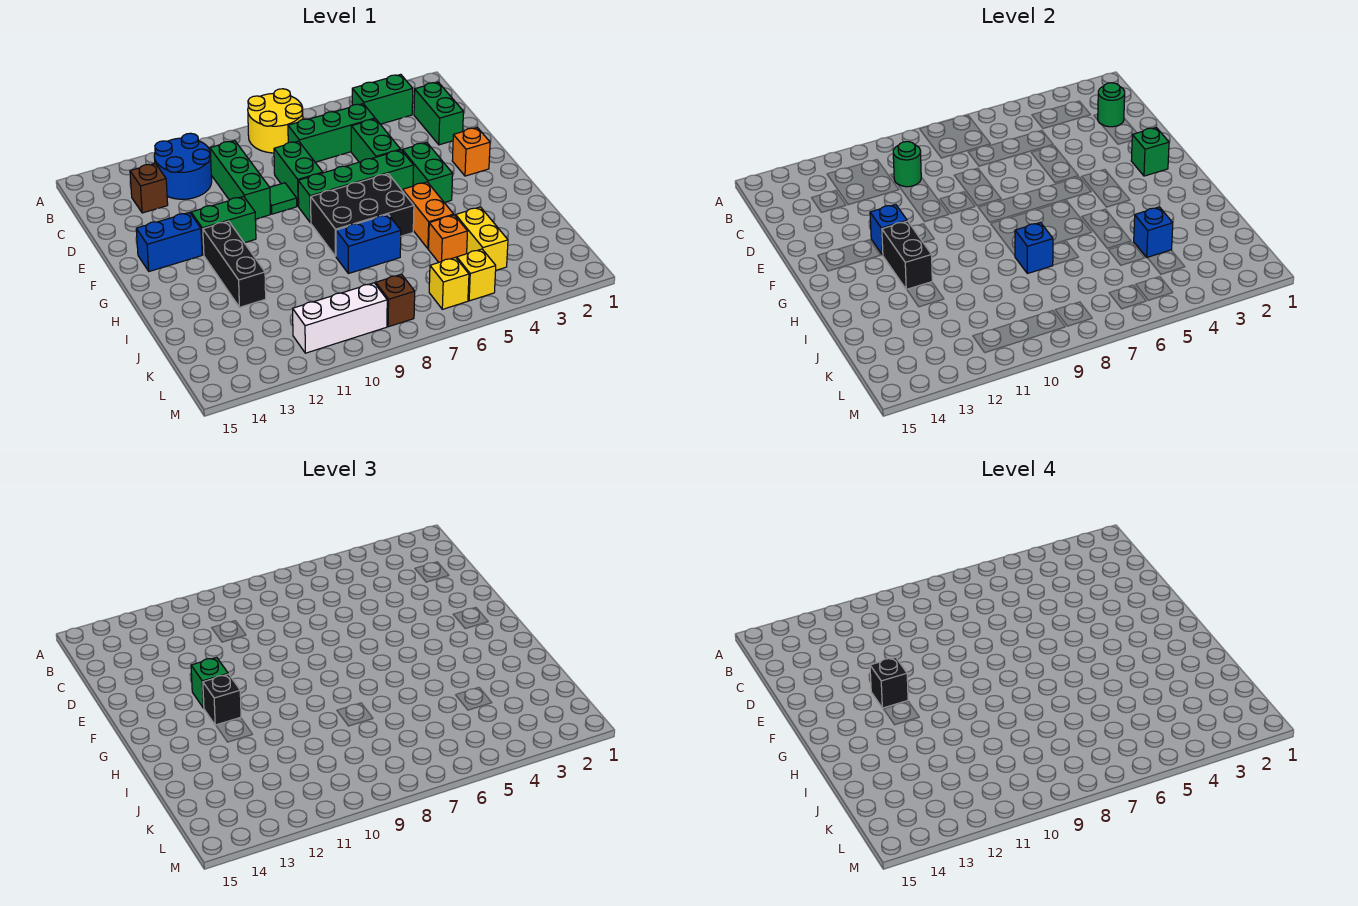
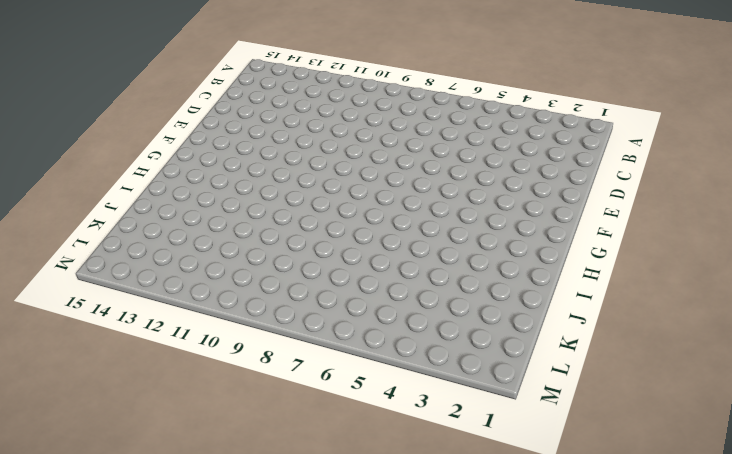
none -> yellow 2x2 round brick [248,89,303,153]
none -> green 1x2 brick [352,74,413,124]
none -> blue 2x2 round brick [154,133,212,199]
none -> green 1x2 brick [414,82,463,145]

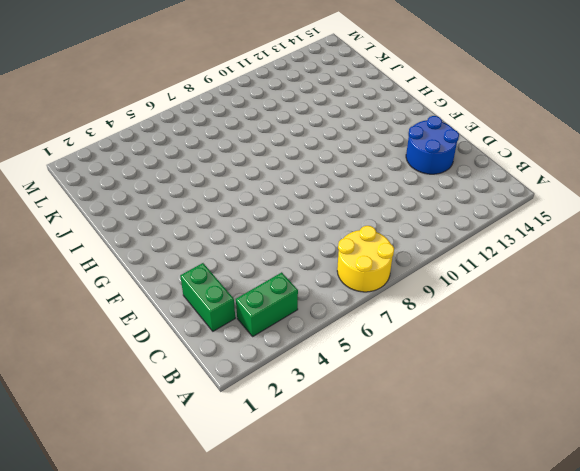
blue 2x2 round brick [406,116,459,174] -> blue 2x2 round brick moved to [154,133,212,199]
none -> green 1x3 brick [288,104,375,162]
none -> green 1x3 brick [210,141,270,219]
none -> brown 1x1 brick [130,163,168,213]
none -> green 1x2 brick [351,119,401,162]

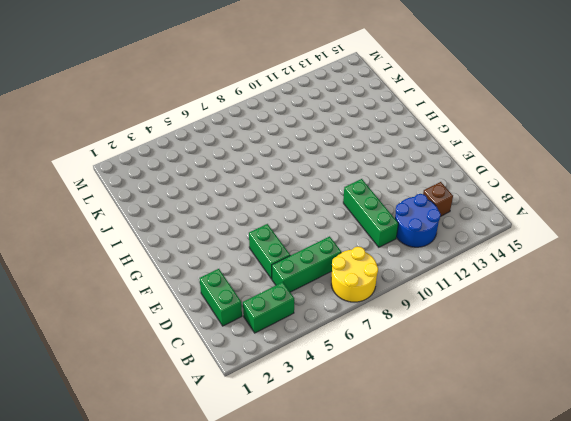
none -> green 1x2 brick [274,141,323,206]
none -> green 1x1 tile [270,183,297,214]
none -> orange 1x1 brick [452,127,490,176]
none -> green 1x2 brick [402,142,453,202]

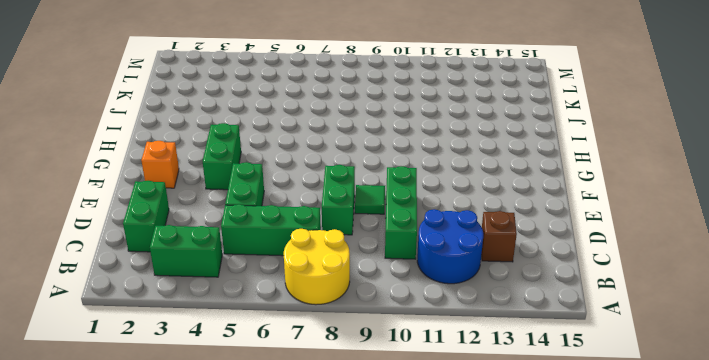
none -> green 1x4 brick [298,150,414,223]
none -> green 1x2 brick [191,196,256,255]
none -> blue 1x2 brick [136,212,202,271]
none -> black 2x3 brick [311,174,414,256]

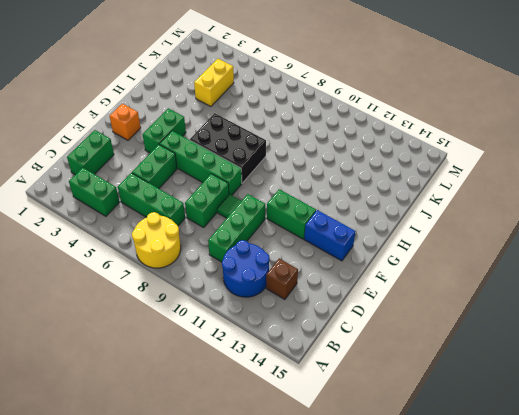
none -> black 1x3 brick [203,221,266,307]
none -> orange 1x2 brick [403,182,454,249]
none -> blue 1x2 brick [336,214,401,274]
none -> orange 1x1 brick [429,215,468,262]

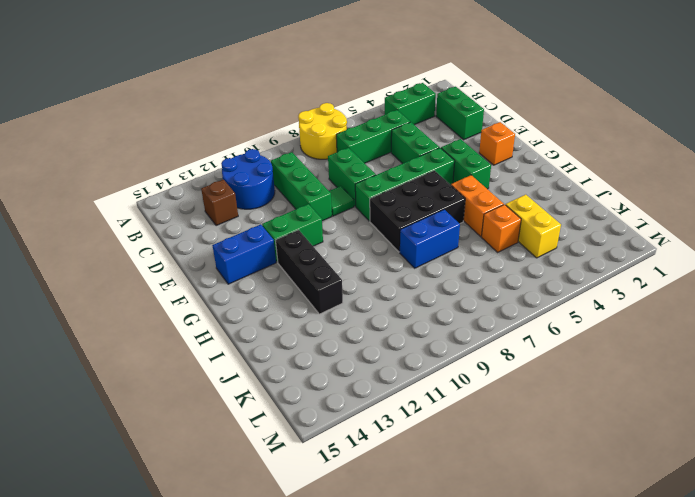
none -> yellow 1x1 brick [457,249,496,301]
none -> yellow 1x1 brick [429,257,469,309]
none -> brown 1x1 brick [376,274,415,327]
none -> white 1x3 brick [293,283,387,353]

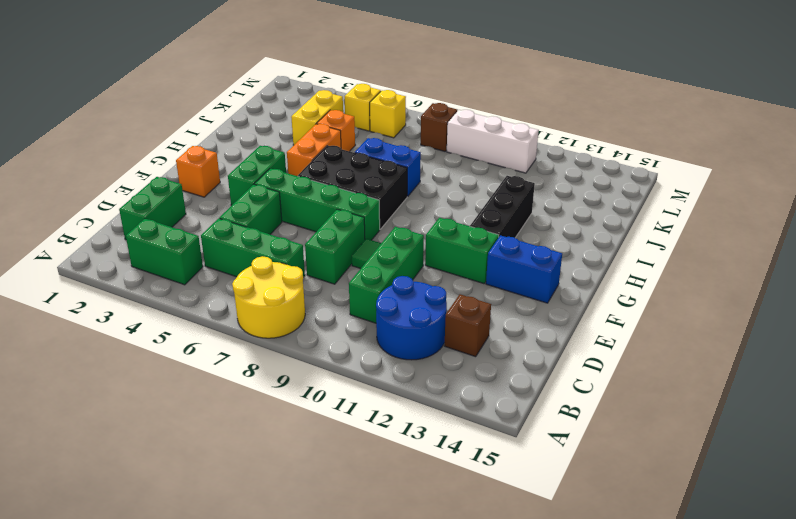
none -> green 1x1 round brick [1098,83,1125,127]
none -> green 1x1 round brick [893,142,921,187]
none -> green 1x1 brick [1131,127,1169,176]
none -> blue 1x1 brick [870,204,907,255]

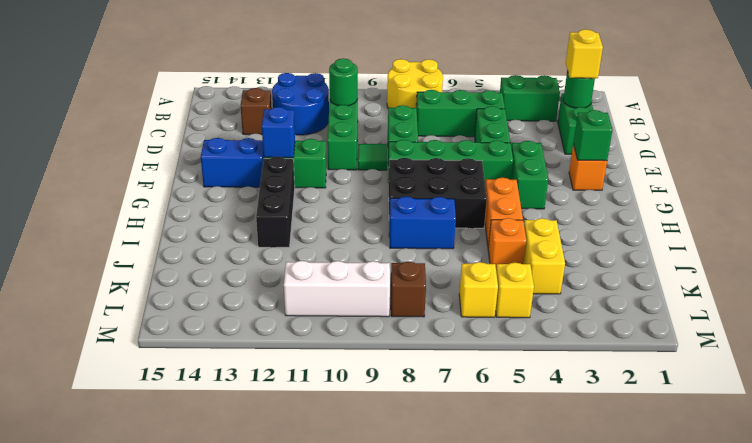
yellow 1x1 brick [566,29,603,78] -> none
none -> black 1x2 brick [882,221,932,290]
none -> blue 1x1 brick [1015,222,1053,274]
none -> blue 1x1 brick [1134,207,1173,257]
none -> green 1x1 brick [191,657,228,708]

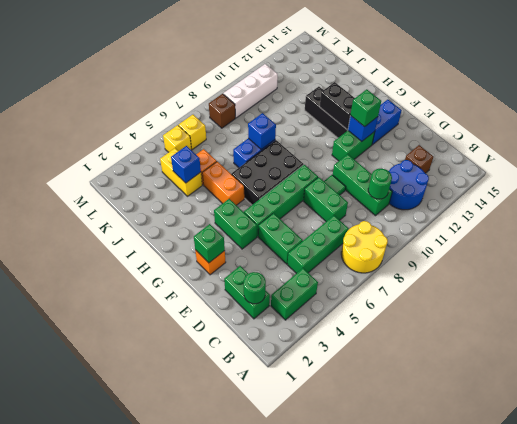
none -> black 1x1 brick [203,674,241,725]
none -> black 1x1 brick [870,657,908,708]

